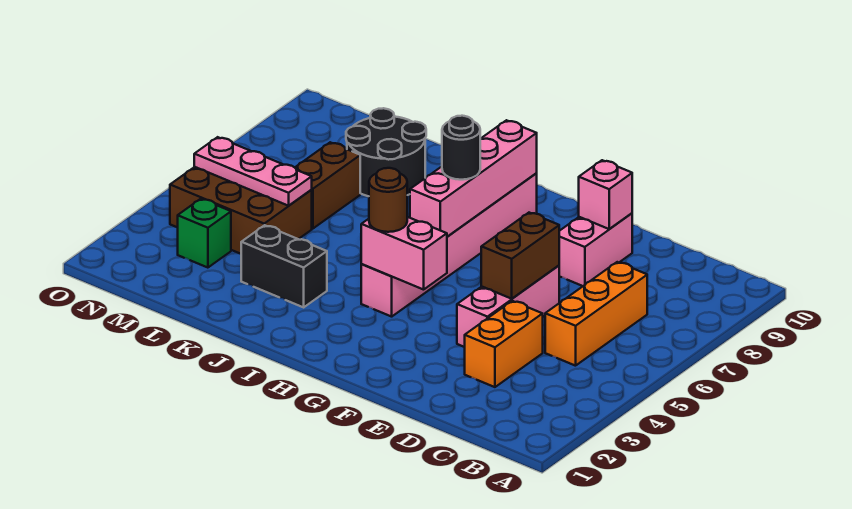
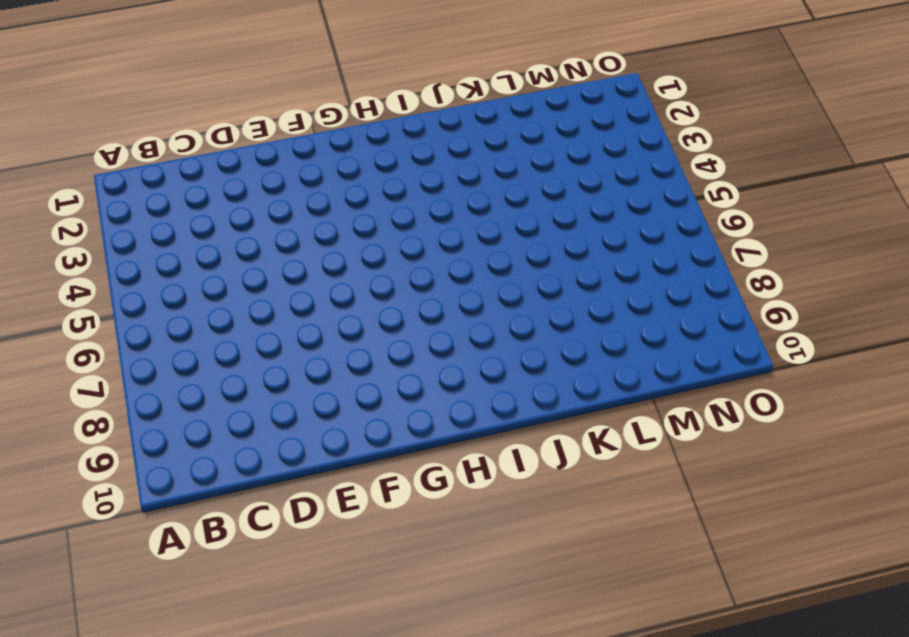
none -> orange 1x3 brick [545,262,647,366]
none -> orange 1x2 brick [465,301,543,387]
none -> pink 1x3 brick [457,266,559,347]

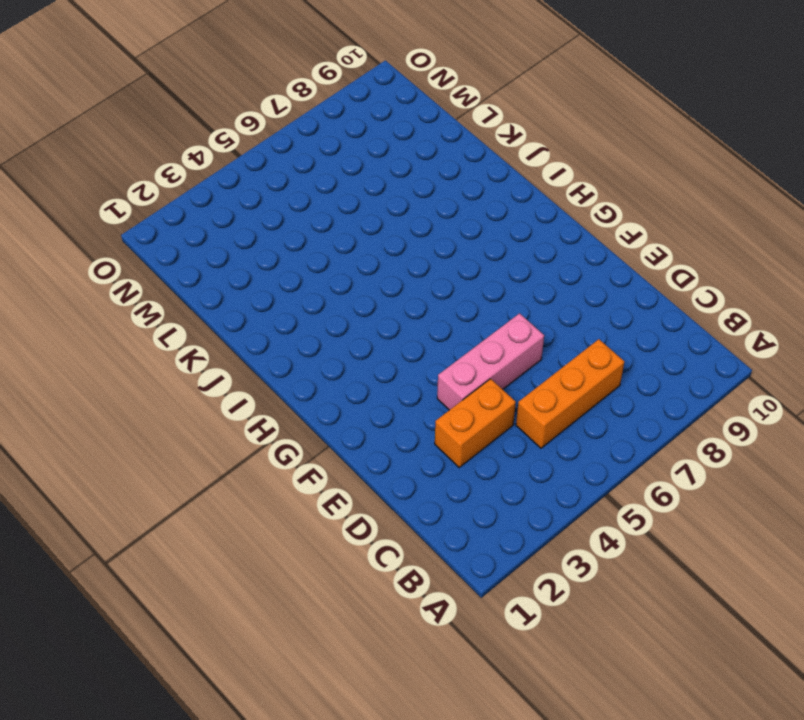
none -> pink 1x2 brick [559,213,632,286]
none -> pink 1x6 brick [361,173,537,317]
none -> black 1x2 brick [241,225,327,307]

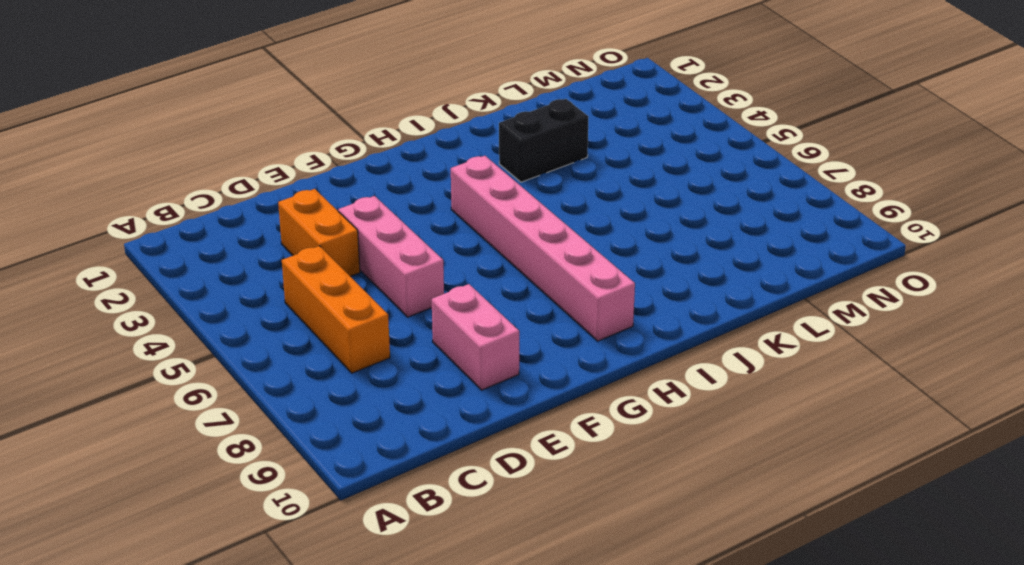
none -> black 2x2 round brick [346,108,426,196]
none -> brown 2x3 brick [170,167,312,254]
none -> brown 1x2 brick [295,142,360,229]

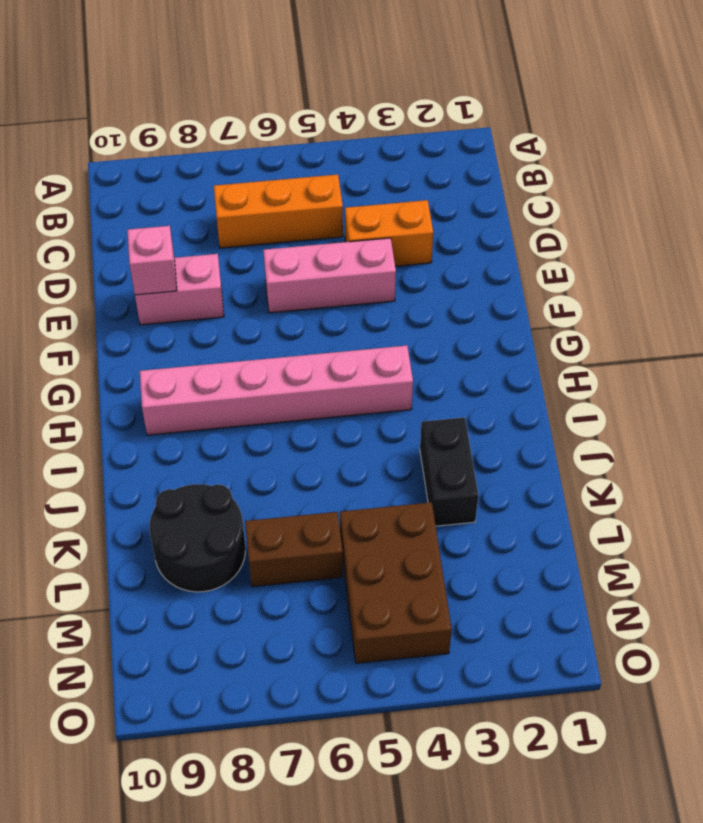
none -> green 1x1 brick [178,199,231,268]
none -> brown 1x2 brick [481,213,559,299]
none -> pink 1x2 brick [361,217,447,290]

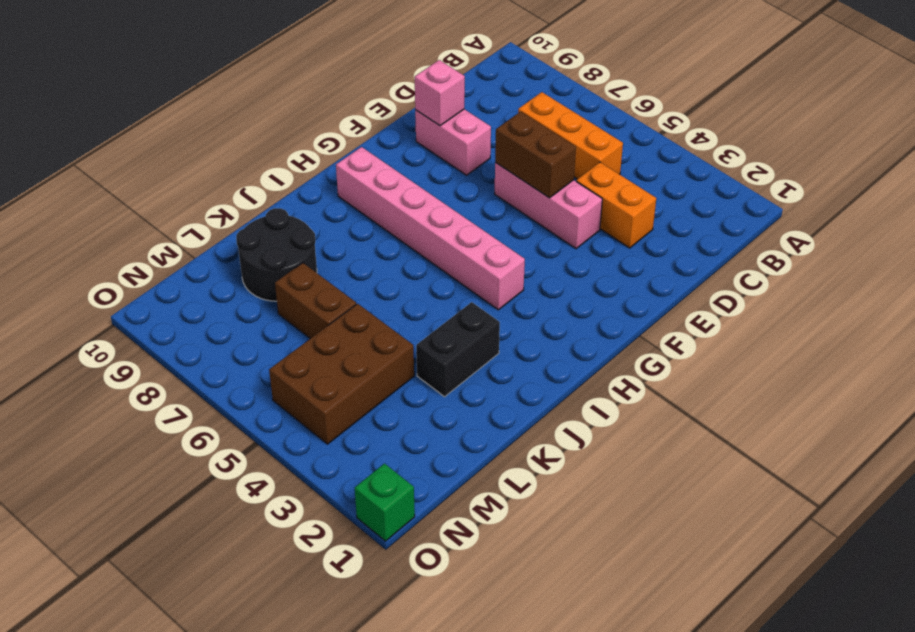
green 1x1 brick [355,464,415,541] -> green 1x1 brick moved to [178,199,231,268]
none -> pink 1x2 brick [361,217,447,290]
none -> pink 1x4 brick [410,120,537,237]
none -> pink 1x3 plate [194,137,312,206]

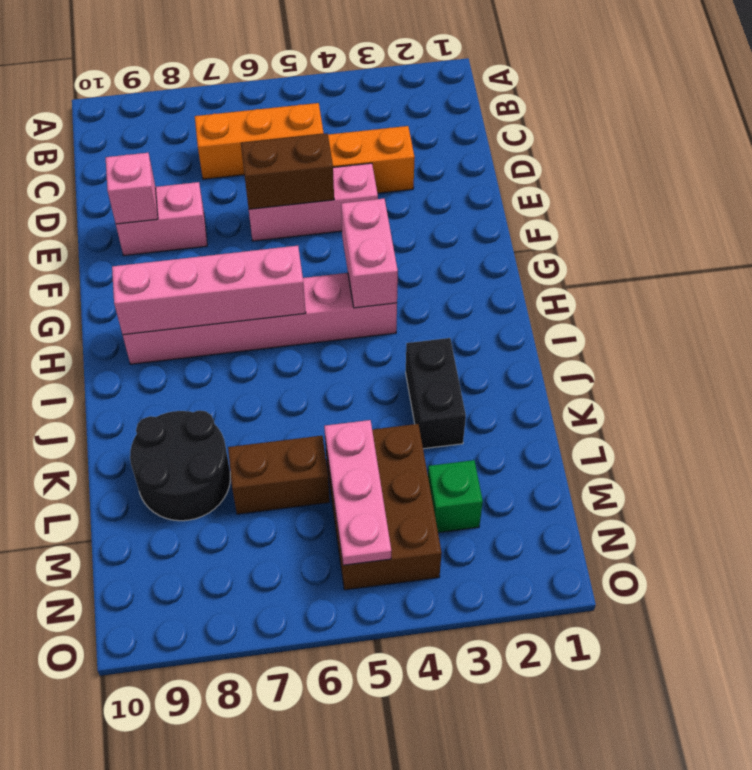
none -> brown 1x1 round brick [369,168,407,232]
none -> black 1x1 round brick [442,116,480,180]

